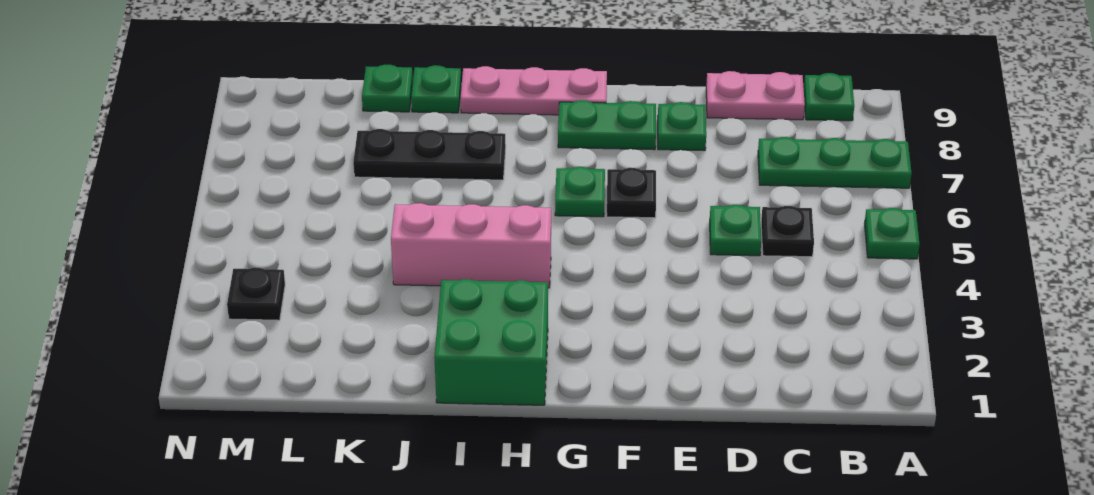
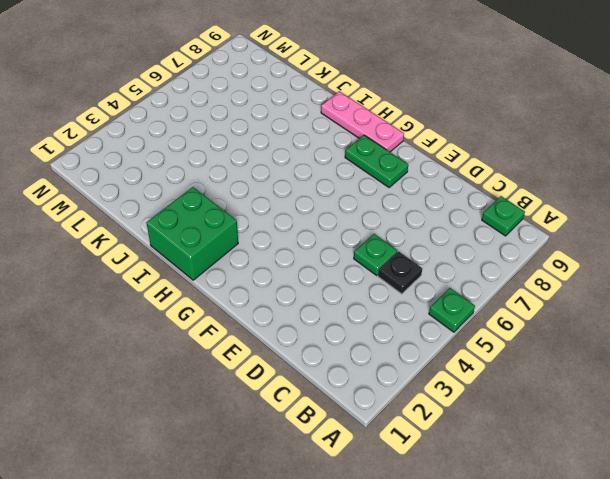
none -> green 1x3 plate [758,137,912,188]
none -> pink 1x2 plate [706,71,805,120]
none -> green 1x1 plate [658,102,706,151]

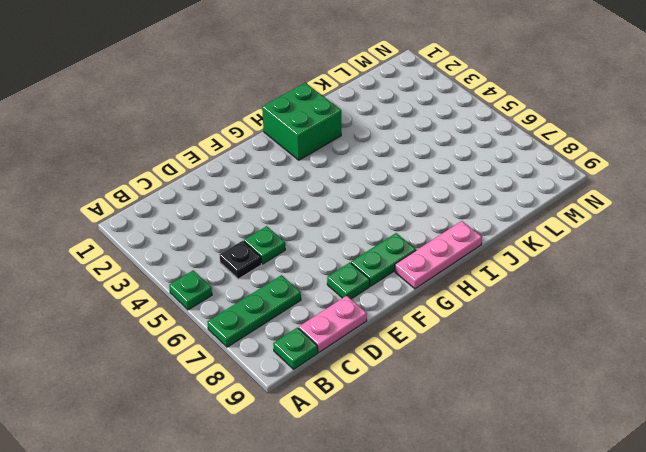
none -> black 1x1 plate [607,168,656,218]
none -> green 1x1 plate [555,167,605,217]
none -> pink 1x3 brick [391,203,551,288]

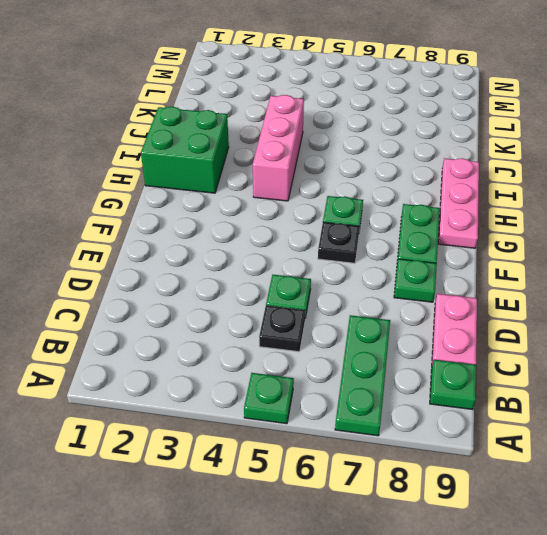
none -> black 1x3 plate [353,129,506,180]
none -> green 1x1 plate [411,65,461,113]
none -> green 1x1 plate [362,65,413,112]

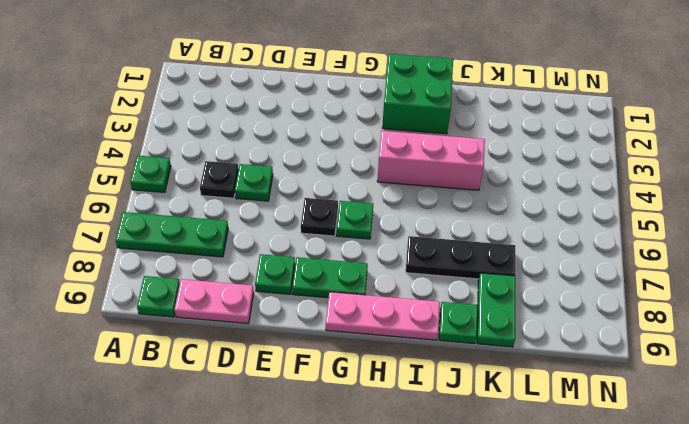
green 1x2 plate [477,273,515,347] -> green 1x1 plate [362,65,413,112]
none -> black 1x1 plate [227,268,285,320]

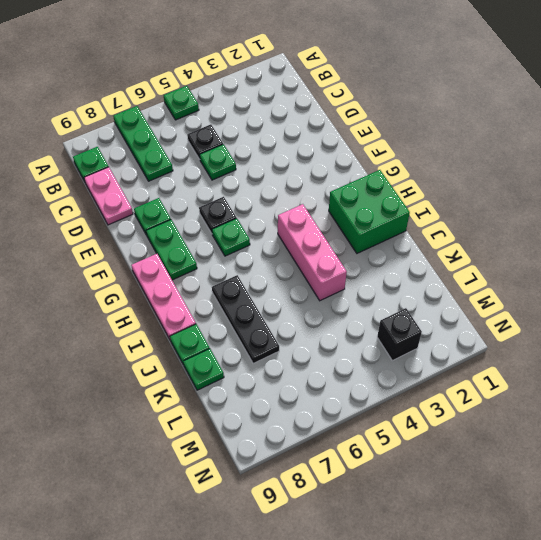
black 1x1 brick [377,308,422,361] -> black 1x1 plate [227,268,285,320]

